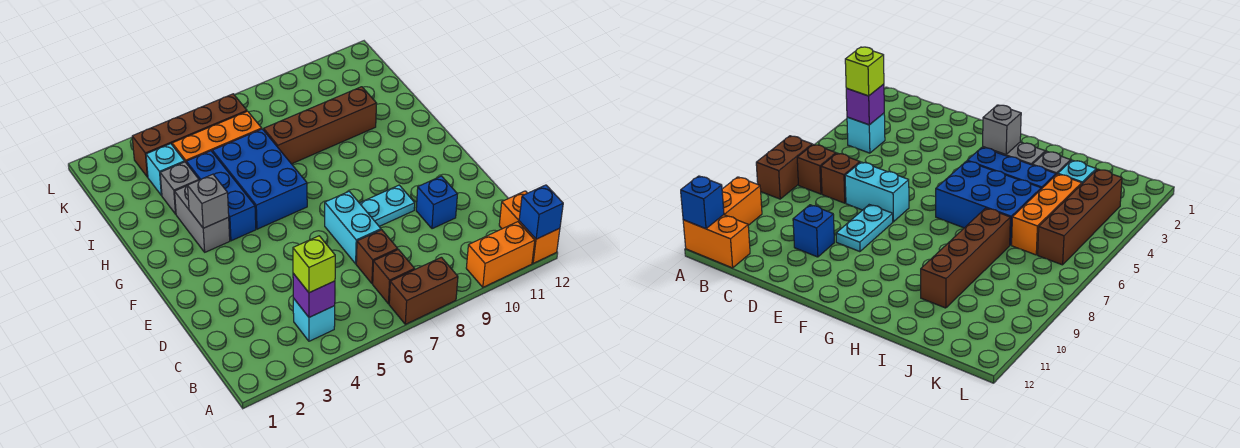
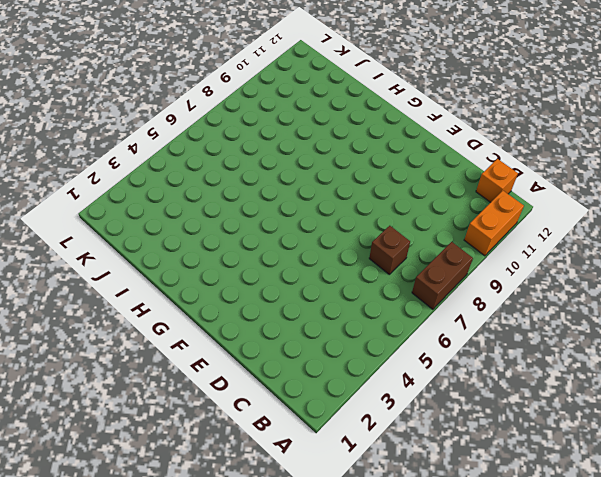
orange 1x1 brick [476,159,518,202] -> orange 1x2 brick [499,191,560,263]
none -> cyan 1x1 brick [293,298,335,341]
none -> brown 1x1 brick [373,249,415,304]
none -> cyan 1x2 brick [325,191,381,264]

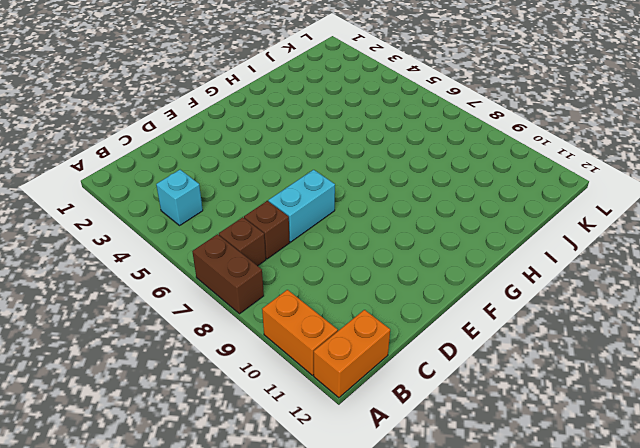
none -> blue 1x1 brick [416,176,457,229]
none -> cyan 1x2 plate [360,185,415,226]
none -> grey 1x2 brick [175,186,230,252]

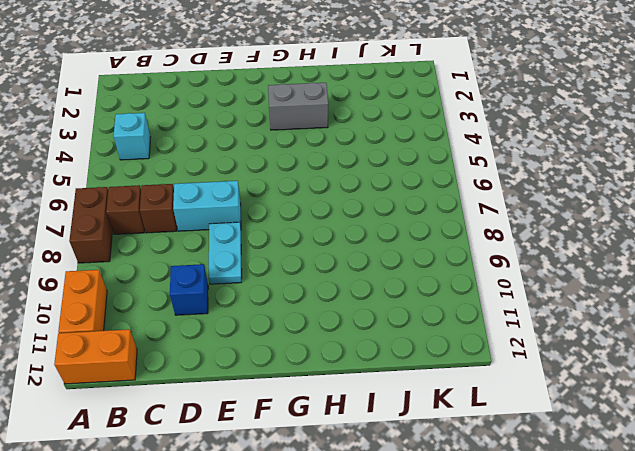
none -> blue 1x3 brick [186,151,256,241]
none -> blue 2x3 brick [212,129,307,229]
none -> grey 1x1 brick [160,162,199,214]

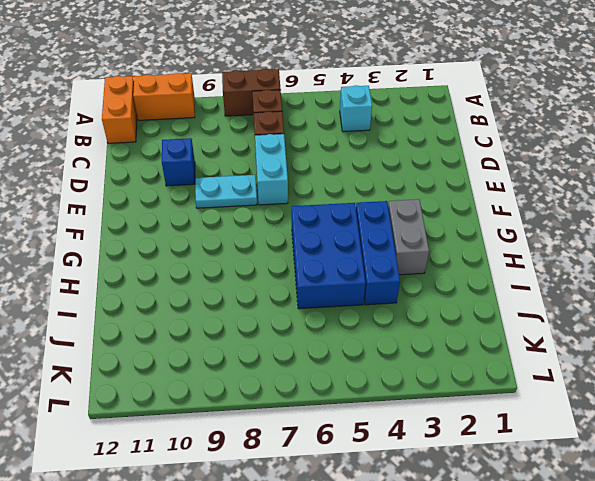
none -> grey 1x1 brick [160,162,199,214]
none -> brown 1x4 brick [264,87,376,164]
none -> cyan 1x1 brick [146,144,185,196]

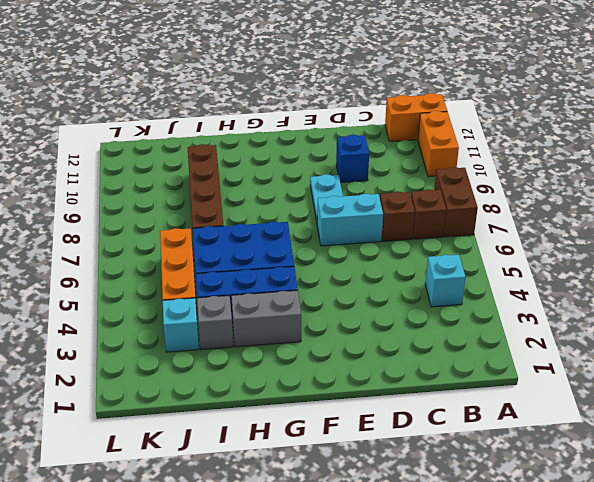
none -> brown 1x4 brick [132,94,247,177]
none -> blue 1x1 brick [519,185,563,239]
none -> purple 1x1 brick [293,273,335,317]

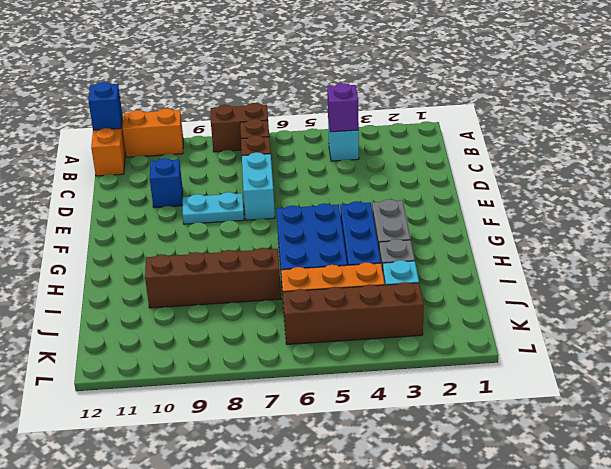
none -> grey 1x1 brick [188,174,229,228]
none -> lime 1x1 brick [293,236,335,293]

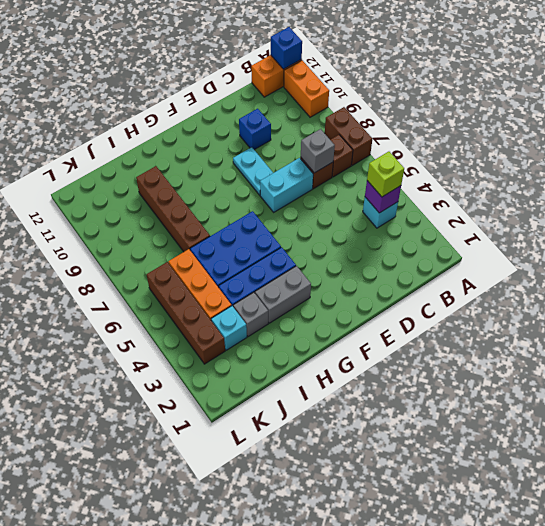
grey 1x1 brick [301,129,335,173] -> grey 1x1 brick moved to [188,174,229,228]

